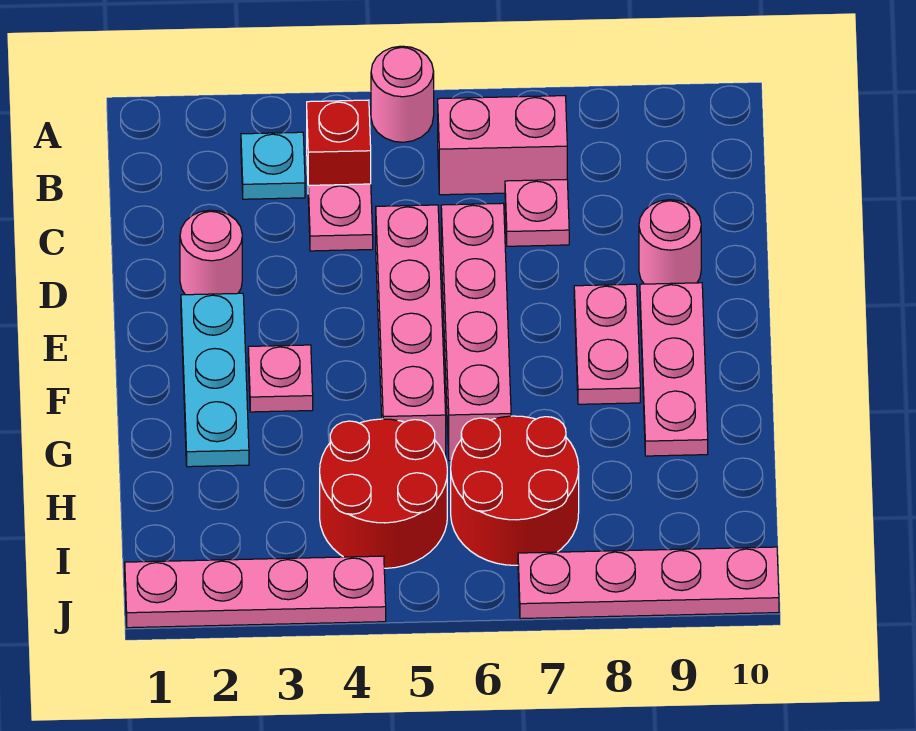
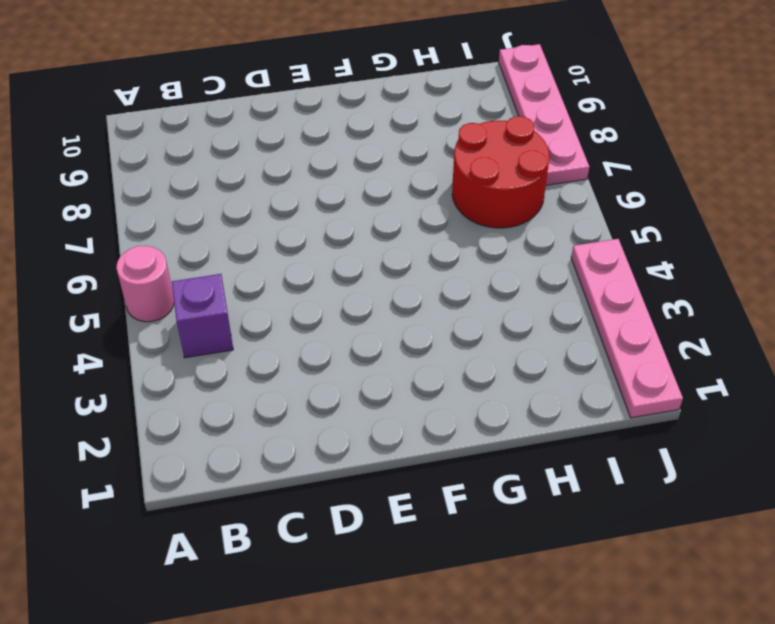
purple 1x1 brick [172,274,233,358] -> red 1x1 brick [307,100,371,185]
none -> cyan 1x1 plate [241,132,305,199]
none -> pink 1x2 brick [438,96,567,195]
none -> pink 1x1 plate [308,184,373,251]

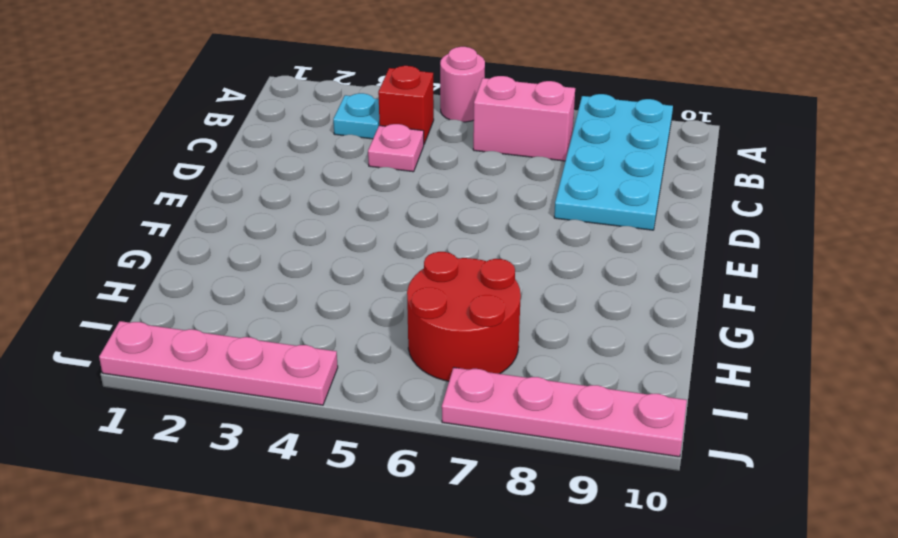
cyan 2x4 plate [554,94,673,230] -> pink 1x1 round brick [639,200,701,284]
none -> pink 1x1 plate [505,179,569,246]
none -> pink 1x1 round brick [180,210,242,295]
none -> pink 1x4 brick [376,205,446,458]

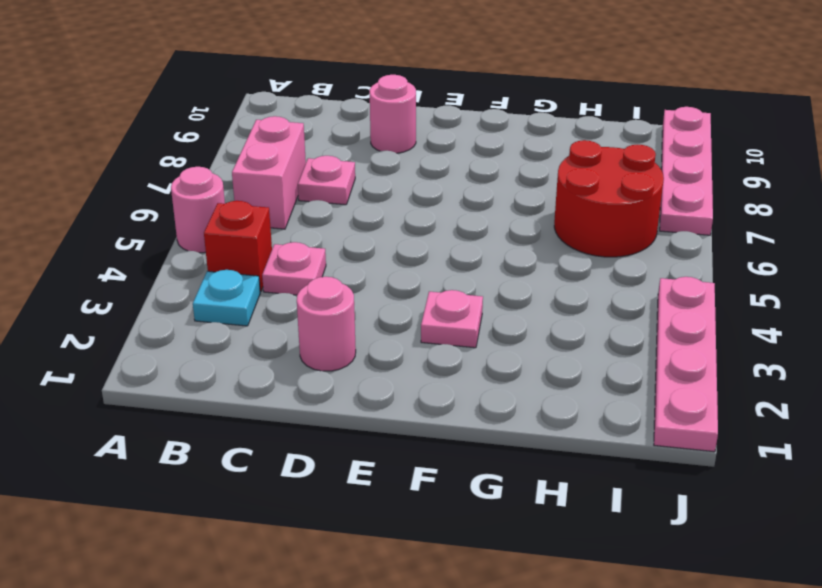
none -> pink 1x4 brick [376,205,446,458]
none -> pink 1x4 brick [441,203,511,461]
none -> cyan 1x3 plate [181,293,249,467]

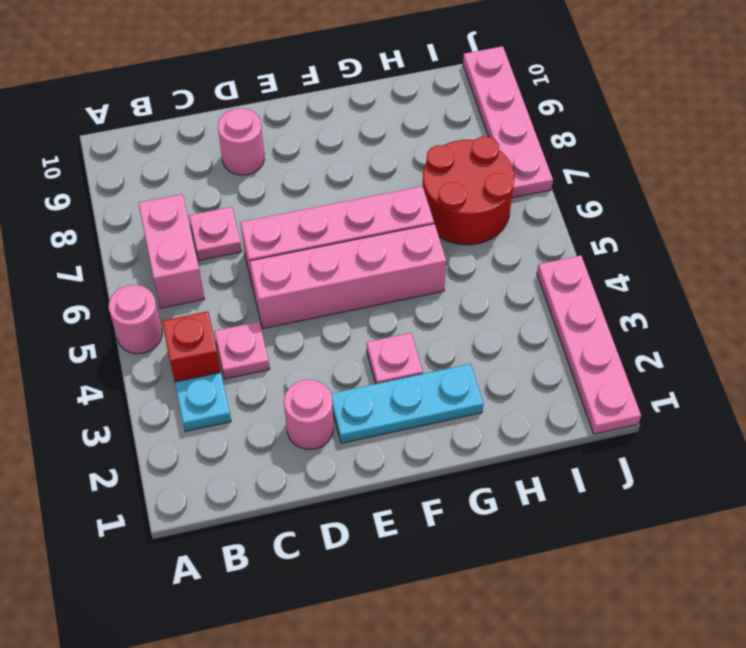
none -> pink 1x2 plate [574,284,640,404]
none -> pink 1x3 plate [640,283,708,456]
none -> red 2x2 round brick [320,419,447,568]

